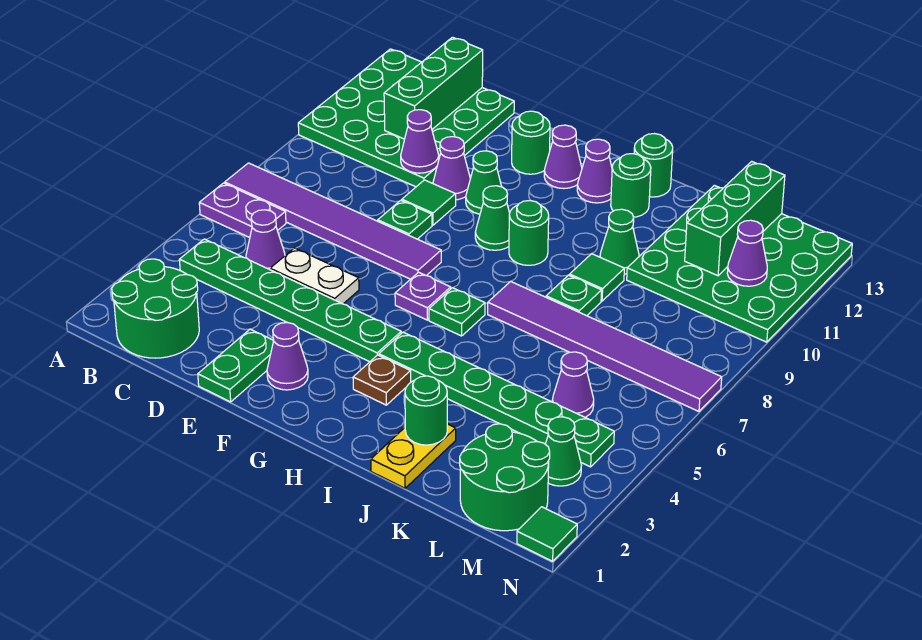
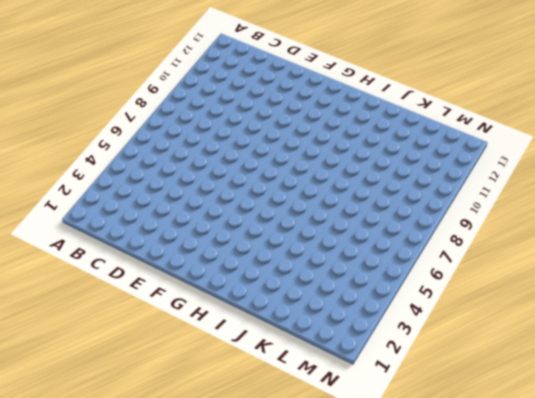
none -> purple 1x2 plate [199,183,286,238]
none -> purple 1x6 tile [225,163,441,279]
none -> green 4x4 plate [298,49,514,187]
none -> green 2x2 round brick [112,259,199,358]

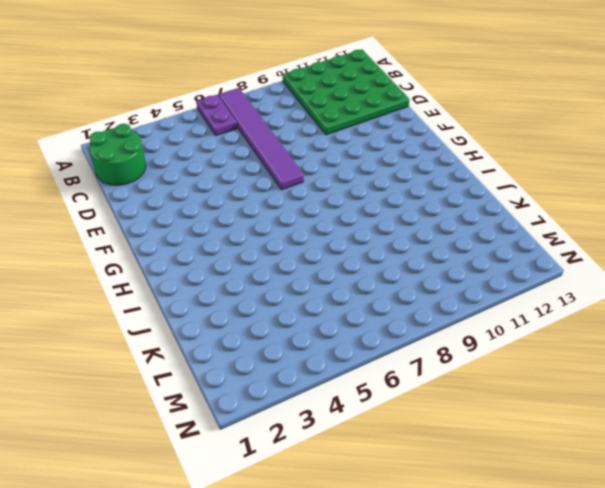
none -> green 1x6 plate [179,239,401,362]
none -> purple 1x1 cone [246,210,285,270]
none -> white 1x2 plate [270,248,359,304]
none -> green 1x2 plate [198,329,274,402]

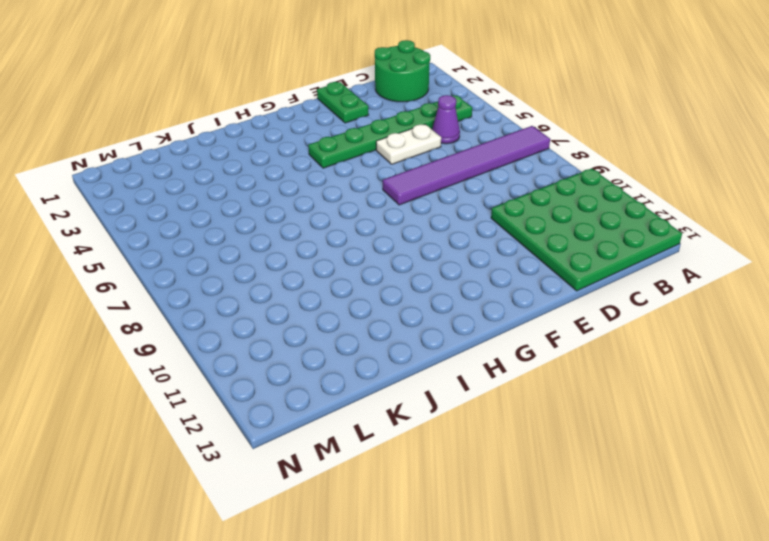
none -> purple 1x2 plate [199,183,286,238]
none -> green 1x1 plate [378,200,432,239]
none -> green 1x1 tile [402,180,456,225]
none -> purple 1x1 cone [433,137,470,200]

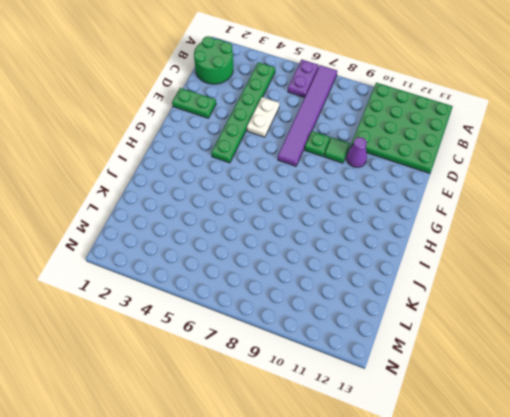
none -> purple 1x1 cone [246,210,285,270]
none -> purple 1x1 cone [267,323,308,390]
none -> green 1x1 cone [466,151,502,214]
none -> green 1x1 round brick [512,111,550,174]

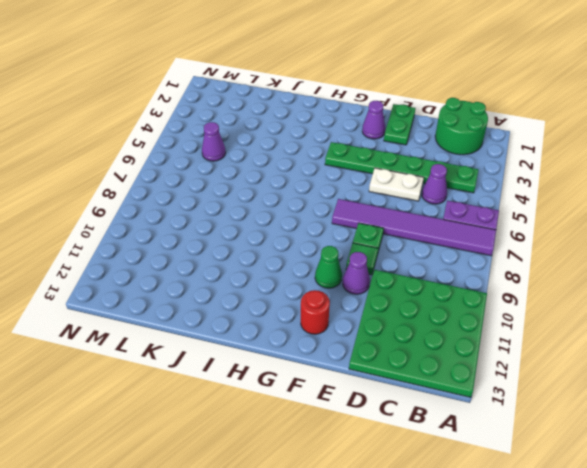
red 1x1 round brick [301,290,330,334] -> green 1x1 round brick [512,111,550,174]
none -> purple 1x1 plate [395,272,451,320]
none -> green 1x1 cone [475,186,510,250]
none -> purple 1x1 cone [544,125,582,189]
none -> brown 1x1 plate [353,355,411,405]

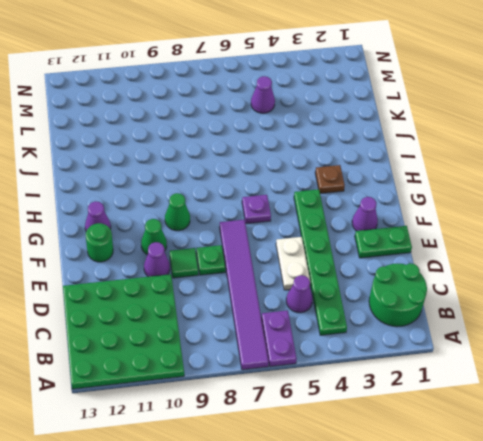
none -> green 1x6 plate [379,332,614,467]
none -> green 1x1 plate [429,288,485,336]
none -> green 1x1 round brick [509,201,549,265]
none -> purple 1x1 cone [577,139,612,203]

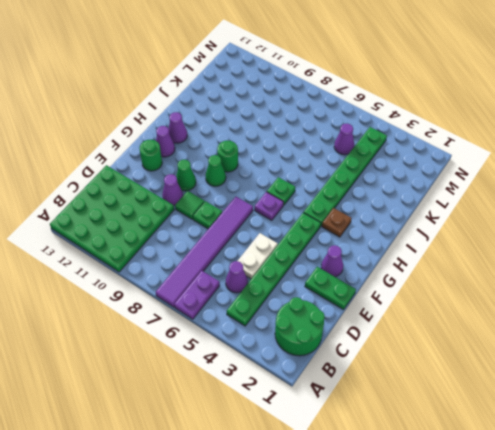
none -> purple 1x6 tile [488,281,722,411]
none -> green 1x1 round brick [611,154,651,217]
none -> green 1x1 round brick [634,134,673,197]
none -> yellow 1x2 plate [371,424,456,488]

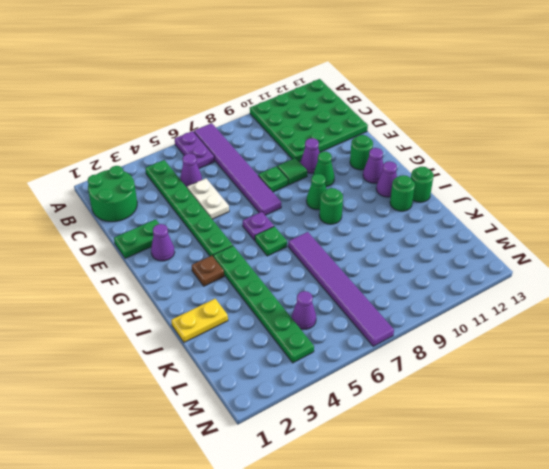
none -> green 1x1 plate [546,275,602,316]
none -> green 1x1 tile [570,254,624,301]
none -> green 1x1 cone [600,209,639,274]
none -> green 4x4 plate [627,185,852,342]

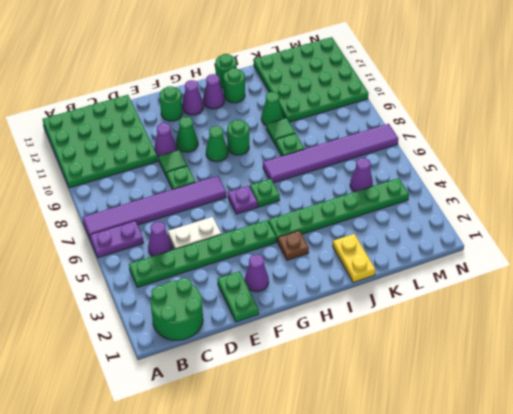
none -> green 2x2 round brick [460,424,550,531]
none -> green 1x1 cone [545,417,582,486]
none -> green 1x1 tile [517,507,577,561]
none -> green 1x3 brick [384,37,483,139]

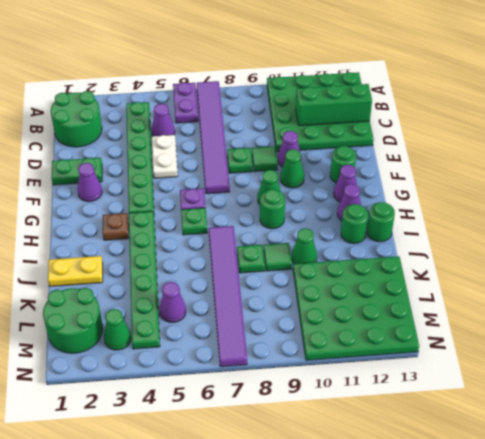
none -> green 1x1 tile [517,507,577,561]
none -> purple 1x1 cone [401,110,439,173]
none -> green 1x1 round brick [405,376,447,445]
none -> green 1x3 brick [685,161,785,276]

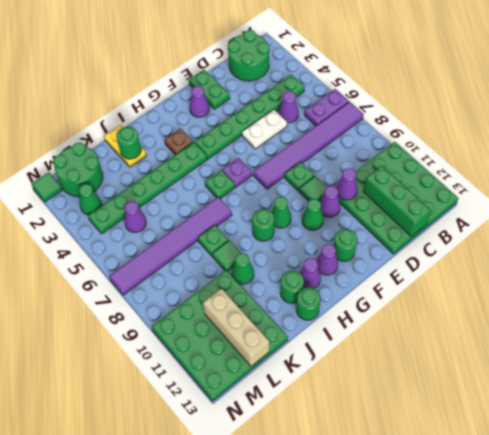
tan 1x3 brick [203,289,269,366] -> green 1x3 brick [685,161,785,276]
none -> purple 1x1 cone [727,220,767,286]

